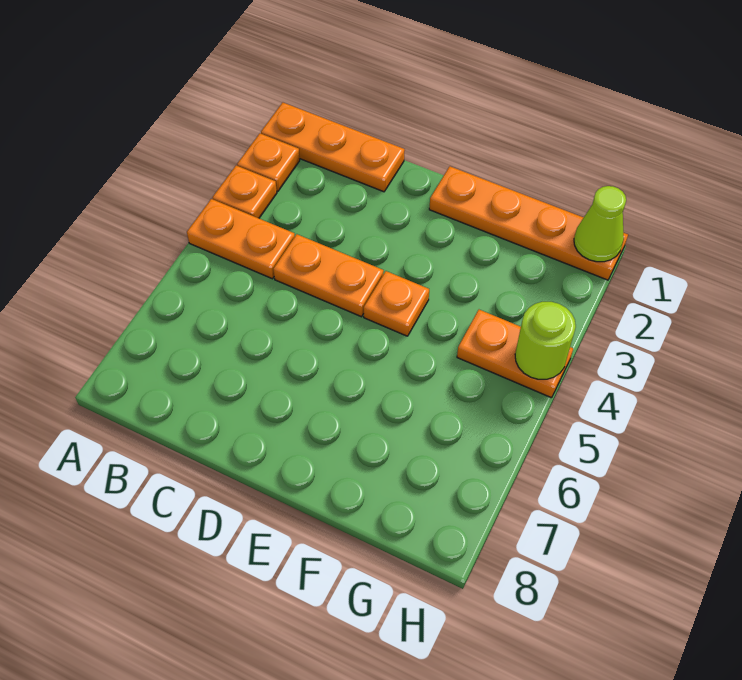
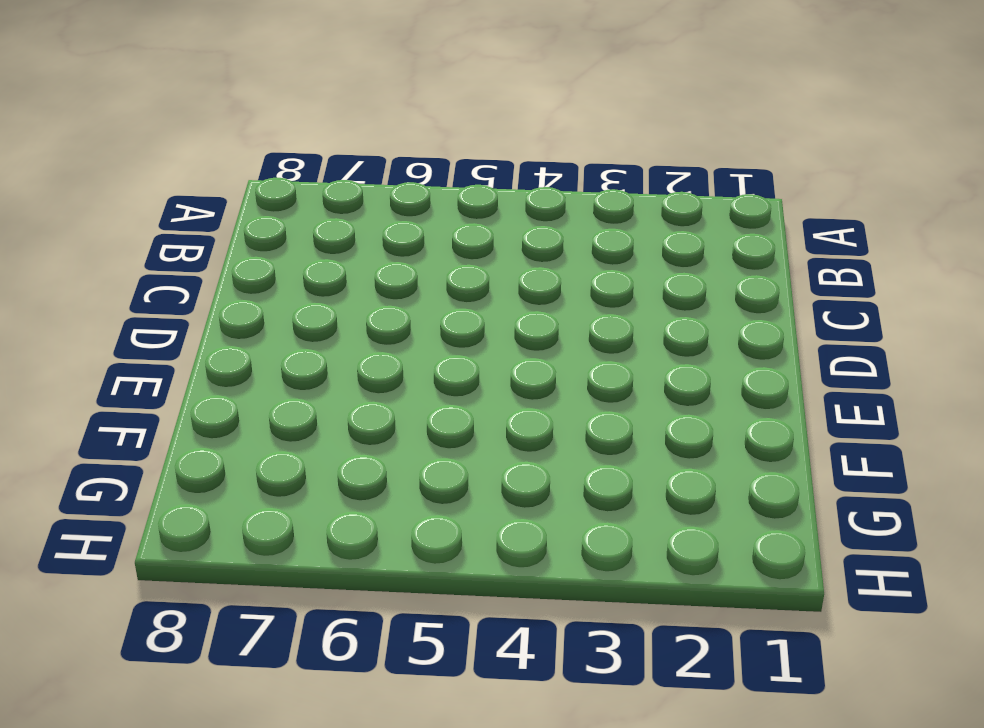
none -> orange 1x3 plate [261,103,405,192]
none -> orange 1x1 plate [237,133,300,191]

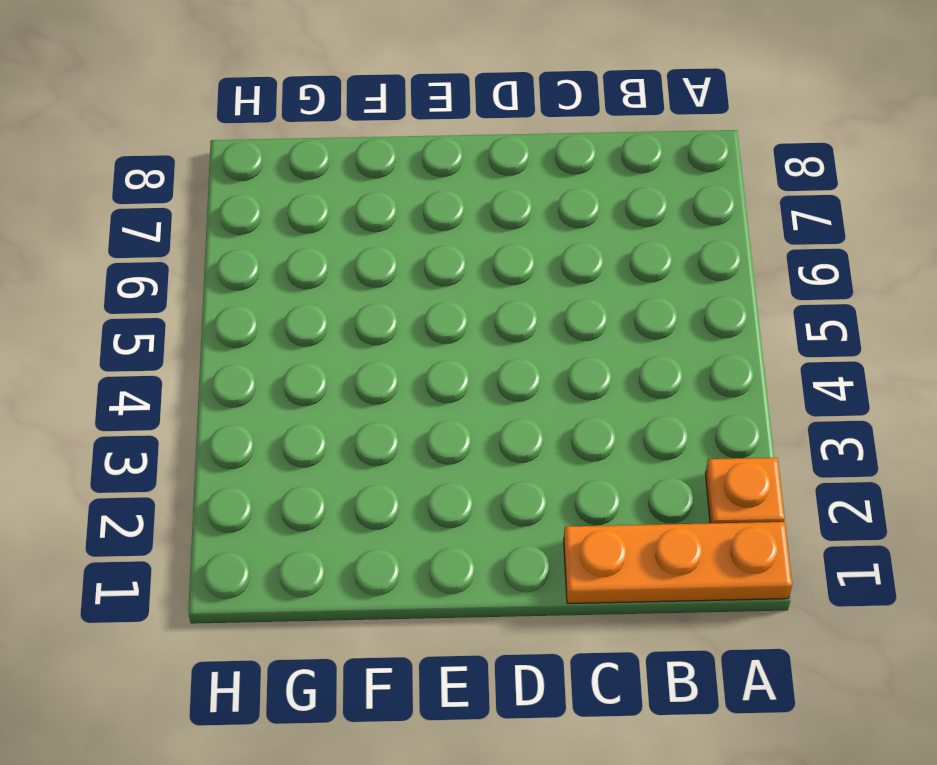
none -> orange 1x1 plate [213,166,277,218]
none -> orange 1x2 plate [187,199,295,279]

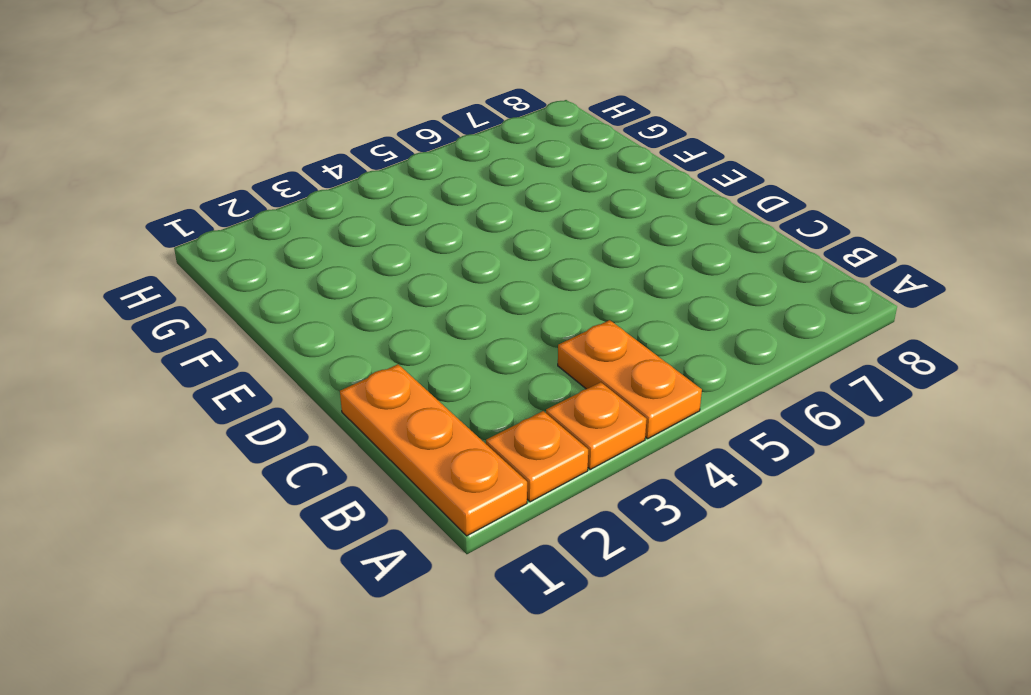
none -> orange 1x2 plate [273,234,384,317]
none -> orange 1x4 plate [429,166,628,280]

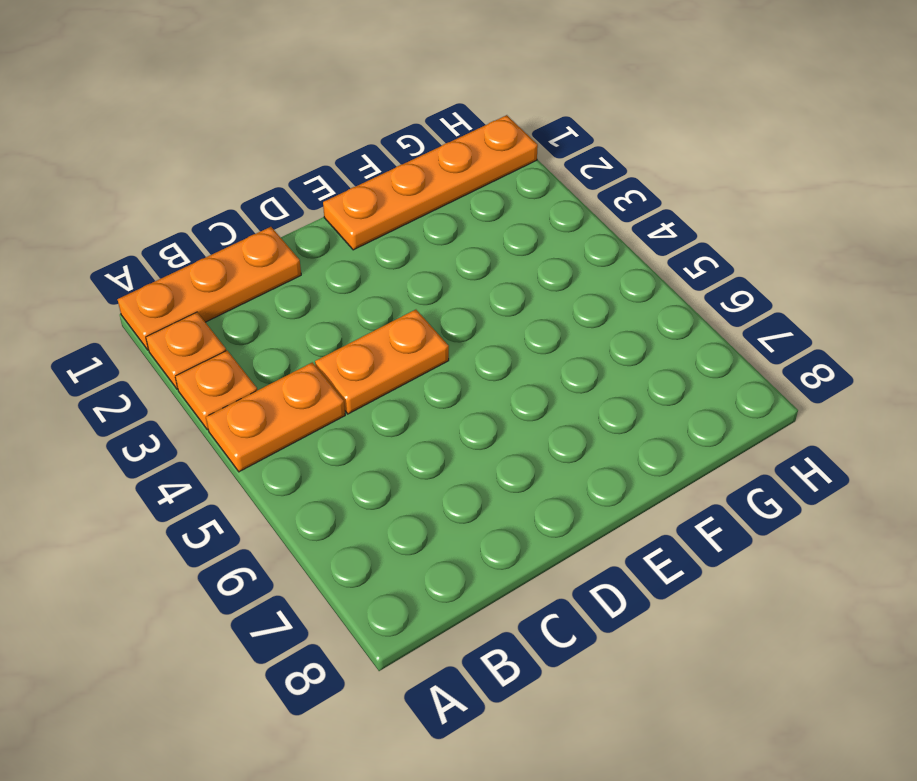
none -> orange 1x1 plate [364,271,429,336]
none -> orange 1x2 plate [457,310,573,398]

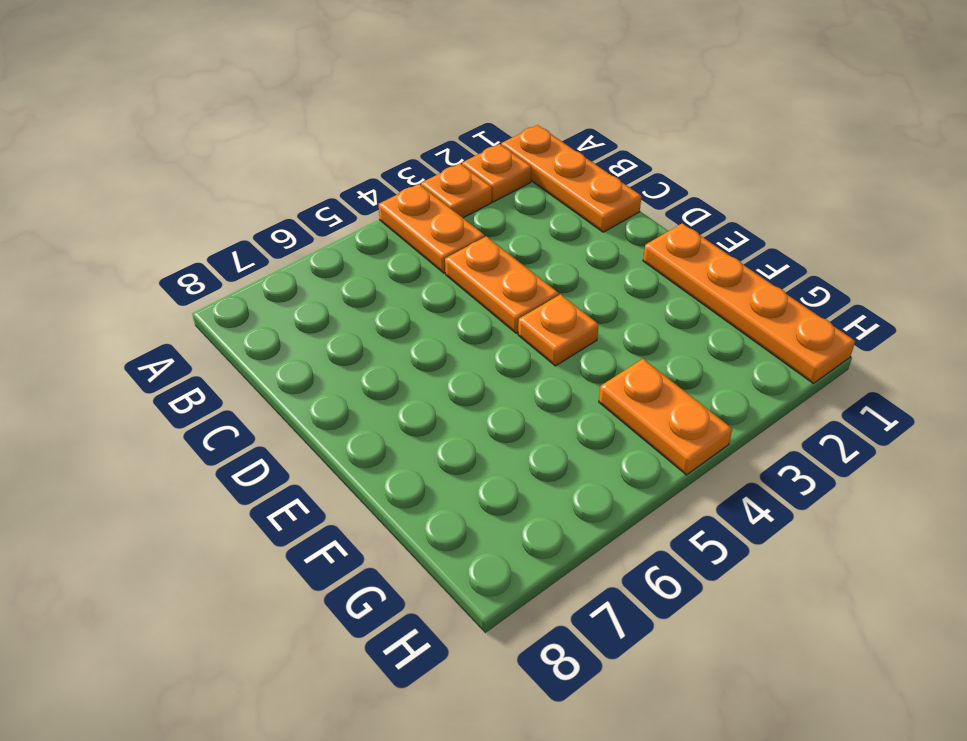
none -> lime 1x1 cone [574,186,626,262]
none -> lime 1x1 round brick [515,302,576,379]

